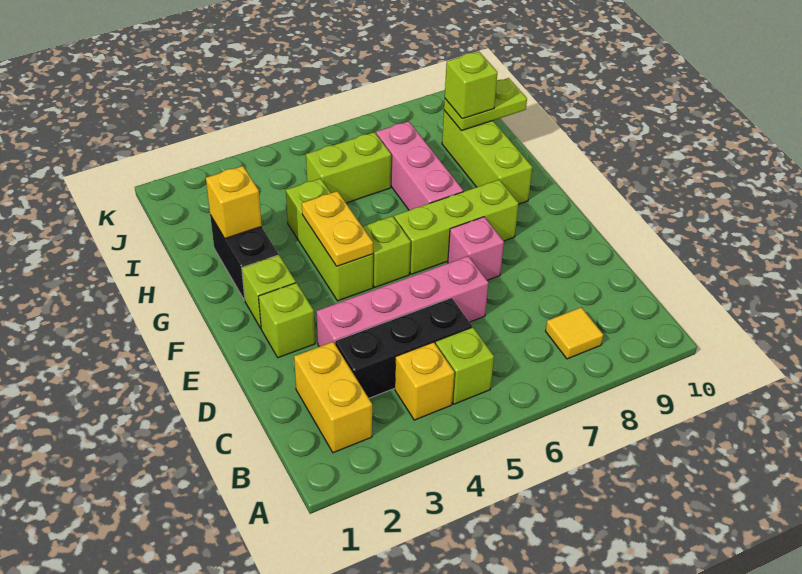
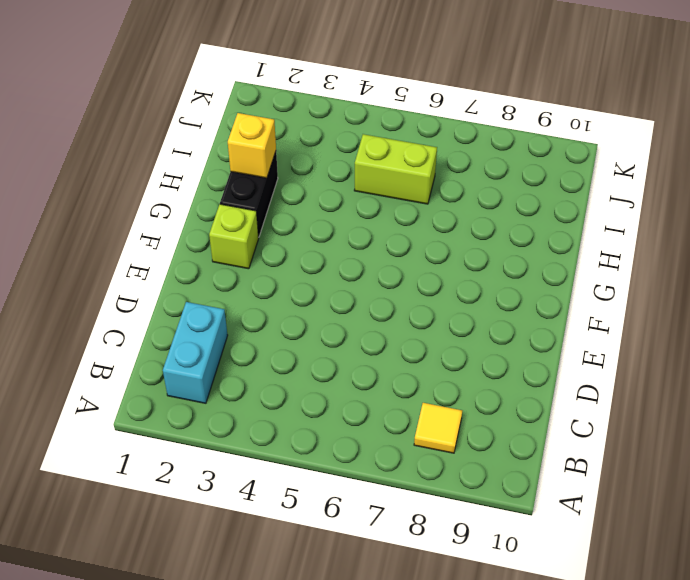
cyan 1x2 brick [163,302,228,403] -> yellow 1x2 brick [294,342,372,453]
none -> yellow 1x1 brick [395,342,454,420]
none -> lime 1x1 brick [436,327,494,404]
none -> black 1x3 brick [335,298,472,398]

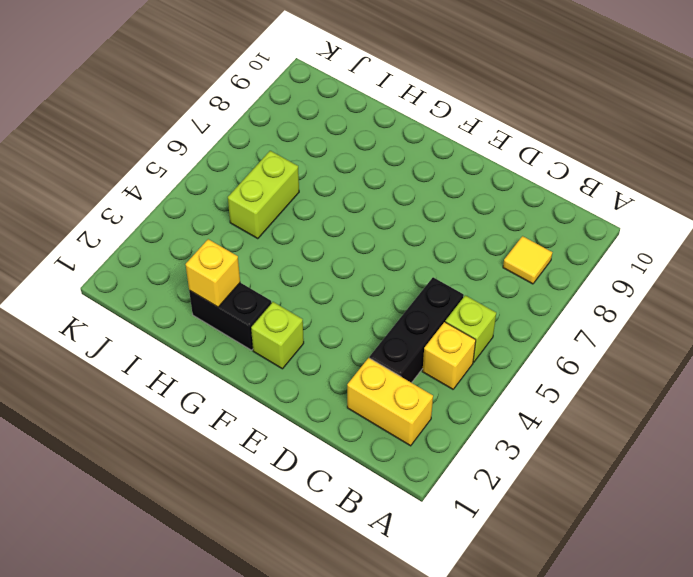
none -> pink 1x4 brick [316,256,488,347]
none -> lime 1x1 brick [259,283,315,358]
none -> pink 1x1 brick [448,217,504,280]

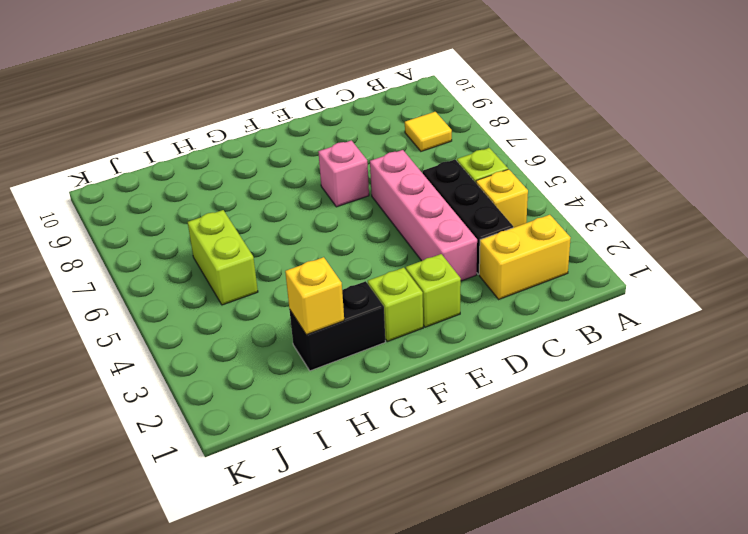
none -> lime 1x3 brick [286,178,373,301]
none -> lime 1x1 brick [362,216,411,287]
none -> lime 1x3 brick [394,180,519,274]

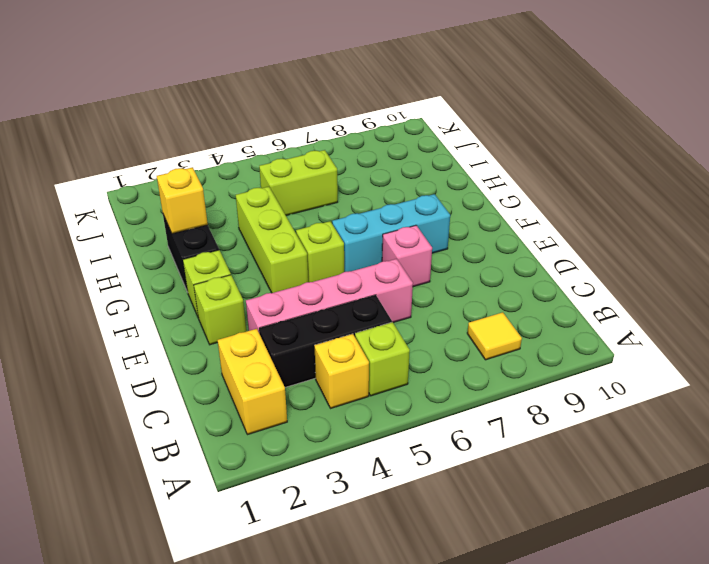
cyan 1x3 brick [332,194,450,272] -> lime 1x3 brick [394,180,519,274]
none -> pink 1x3 brick [376,121,463,210]
none -> lime 1x3 brick [442,110,532,204]
none -> yellow 1x2 plate [302,191,373,266]

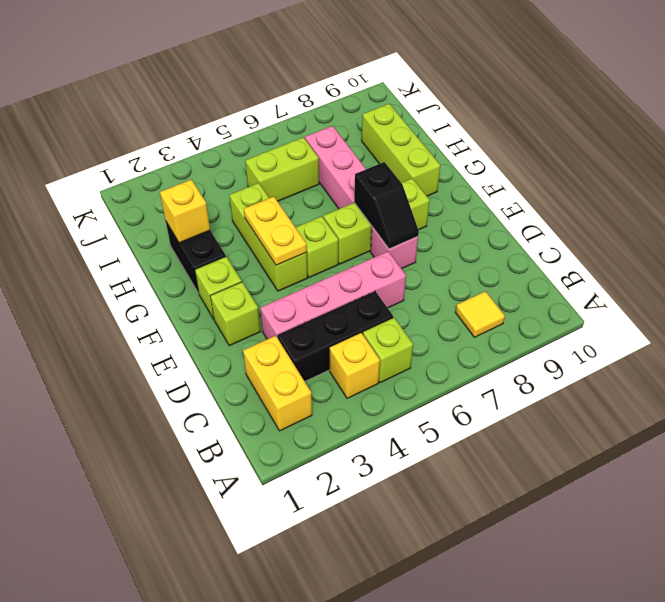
black 1x2 slope [354,162,419,249] -> none
none -> lime 1x2 plate [444,78,527,131]
none -> lime 1x1 brick [445,52,497,119]

